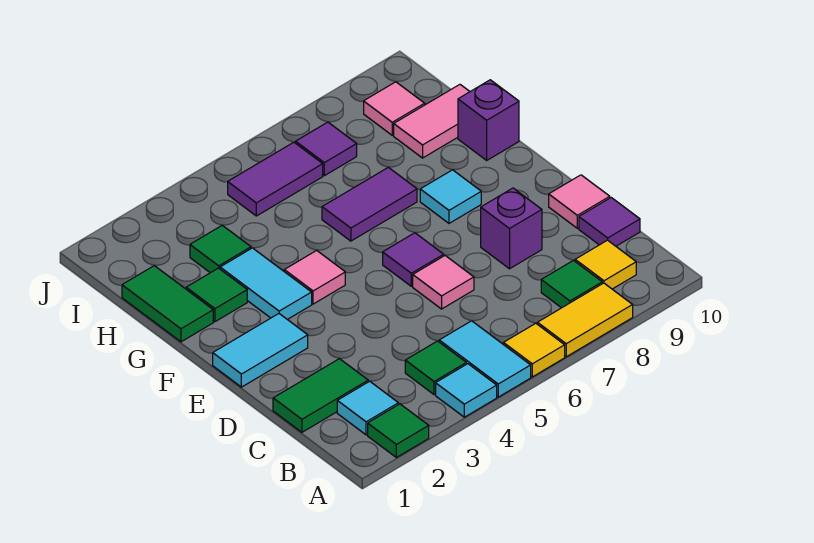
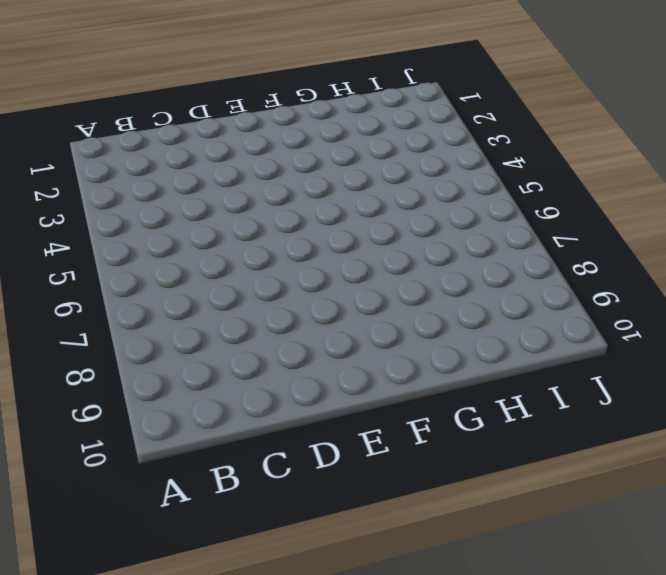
none -> green 1x1 tile [368,404,429,457]
none -> cyan 1x1 tile [436,364,497,417]
none -> cyan 1x2 tile [439,321,531,397]

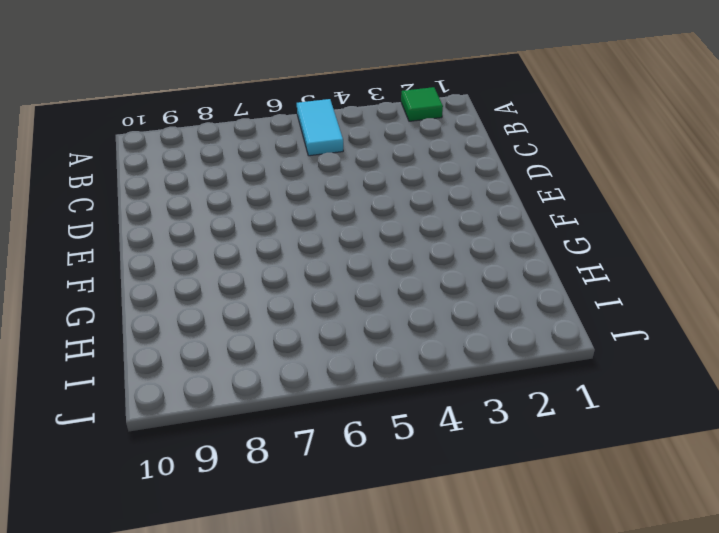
none -> cyan 1x1 tile [436,364,497,417]
none -> yellow 1x1 tile [503,323,565,377]
none -> yellow 1x2 tile [537,283,633,357]

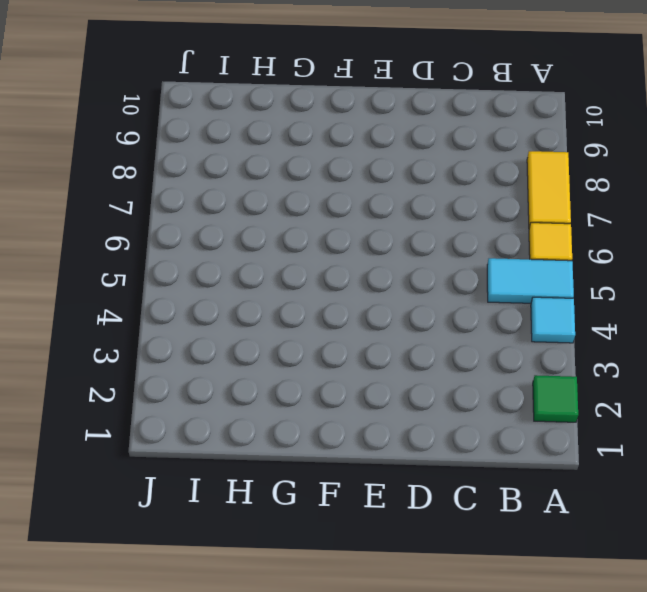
none -> cyan 1x1 tile [337,381,398,435]
none -> green 1x1 tile [405,341,466,395]
none -> green 1x1 tile [541,261,602,308]

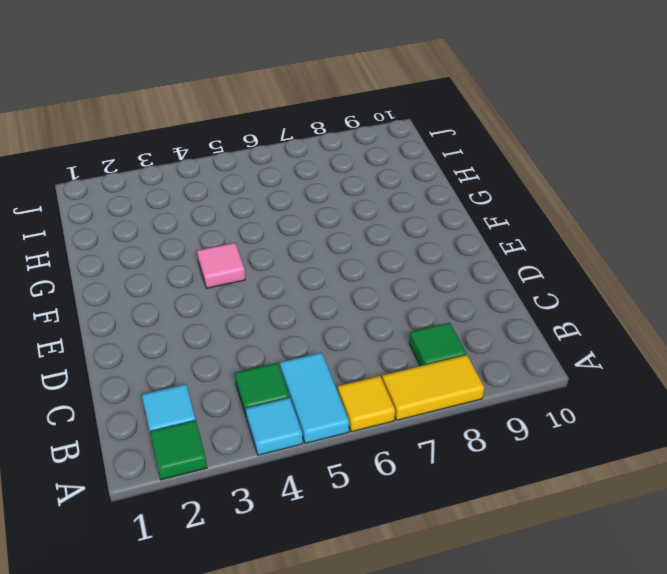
none -> yellow 1x1 tile [575,240,636,289]
none -> green 1x2 tile [273,359,368,432]
none -> purple 1x1 tile [579,198,640,246]

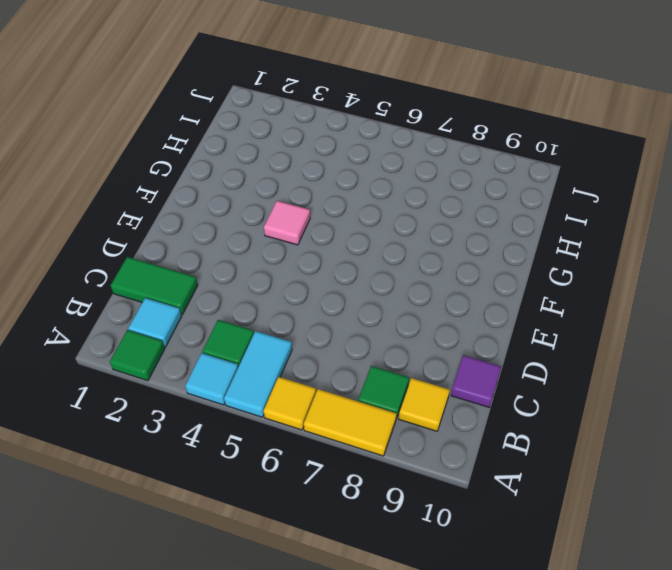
none -> pink 1x1 tile [413,256,474,309]
none -> purple 1x1 brick [481,188,542,269]
none -> pink 1x1 tile [549,175,610,228]

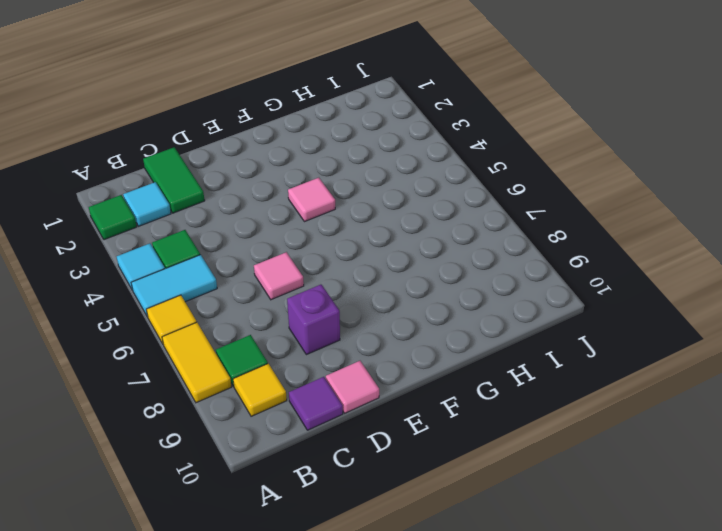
none -> cyan 1x2 tile [213,314,308,387]
none -> purple 1x1 tile [383,233,444,286]
none -> cyan 1x2 tile [220,248,312,319]

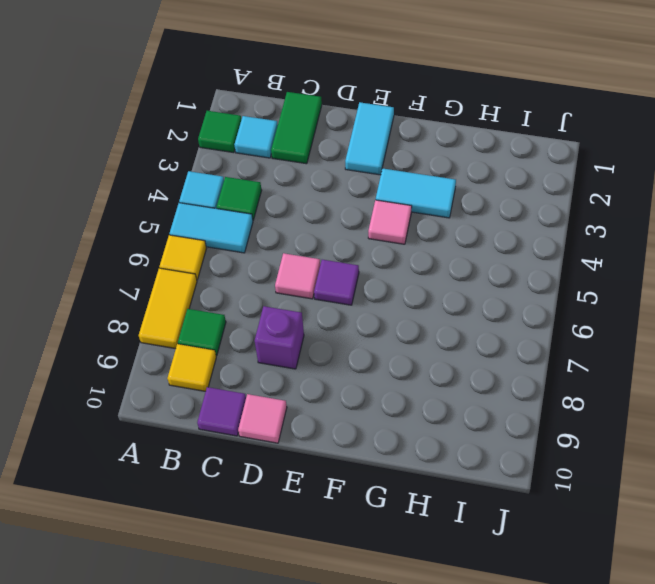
none -> cyan 1x1 tile [420,170,481,223]
none -> green 1x2 tile [122,266,213,342]
none -> green 1x1 tile [186,268,247,322]

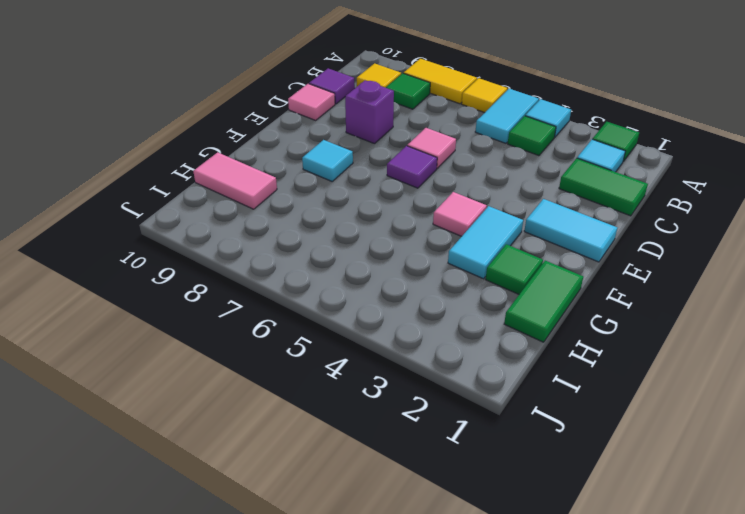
none -> purple 1x2 tile [322,167,417,241]
none -> purple 1x1 brick [458,80,519,160]
none -> green 1x1 tile [190,225,251,273]

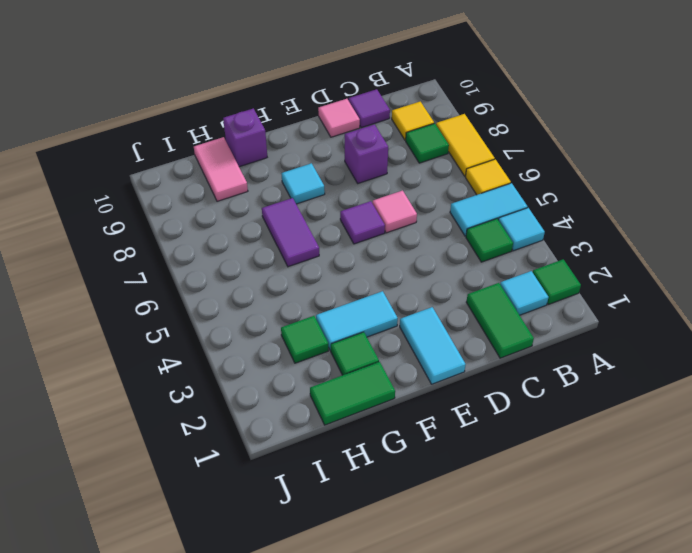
none -> pink 1x1 tile [284,250,345,304]
none -> purple 1x2 tile [228,142,323,216]
none -> purple 1x1 tile [296,122,357,176]

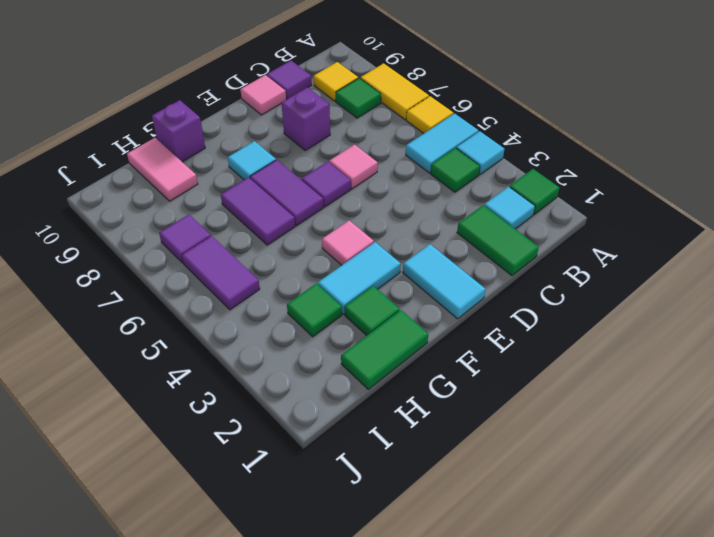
purple 1x2 tile [250,160,323,226] -> none
none -> pink 1x1 tile [364,82,425,135]

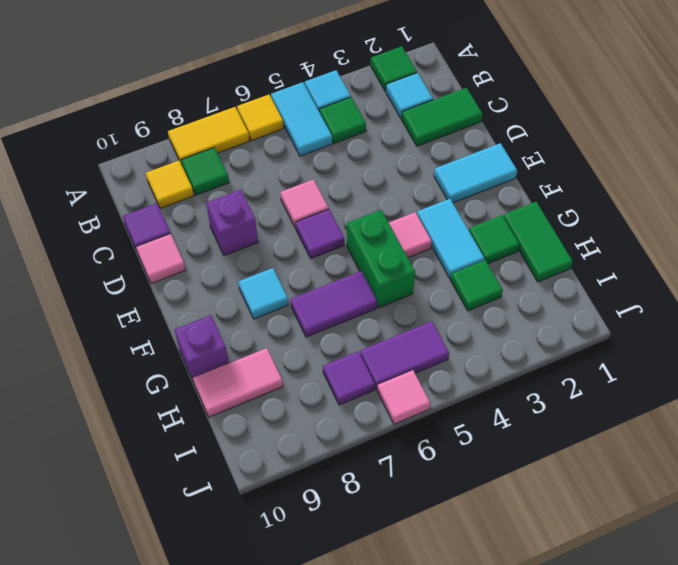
green 1x2 brick [347,210,415,308] -> none
pink 1x1 tile [377,370,430,424] -> pink 1x1 tile moved to [364,82,425,135]

